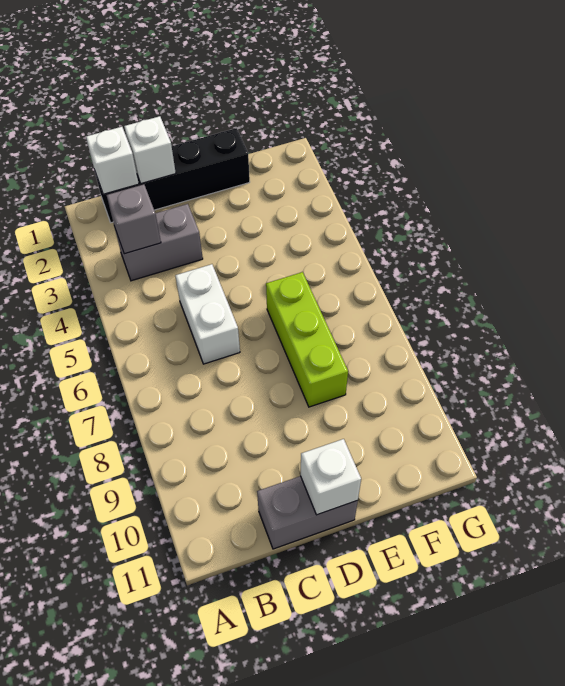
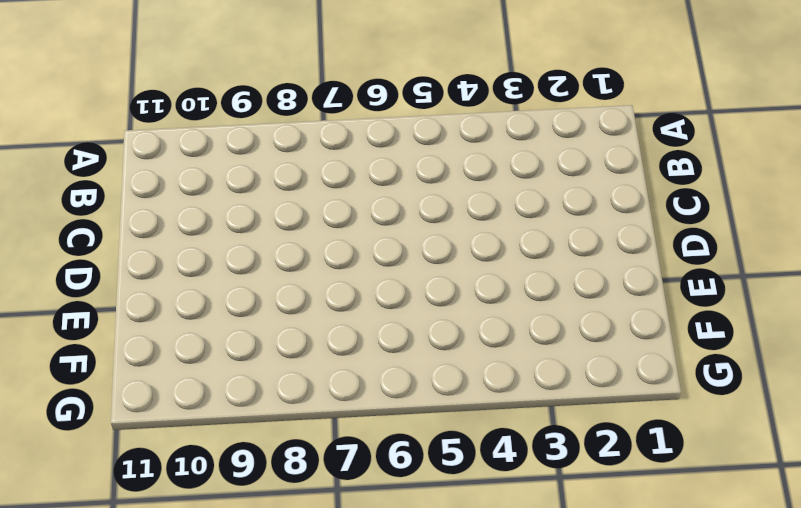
none -> black 1x4 brick [95,128,250,223]
none -> grey 1x2 brick [115,204,203,281]

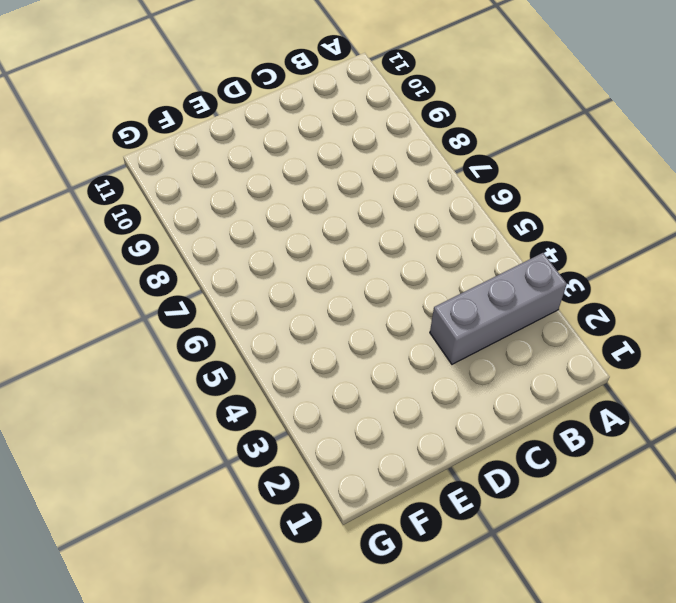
grey 1x3 brick [430,253,567,364] -> grey 1x2 brick [115,204,203,281]
none -> black 1x4 brick [95,128,250,223]
none -> white 1x2 brick [175,264,240,364]

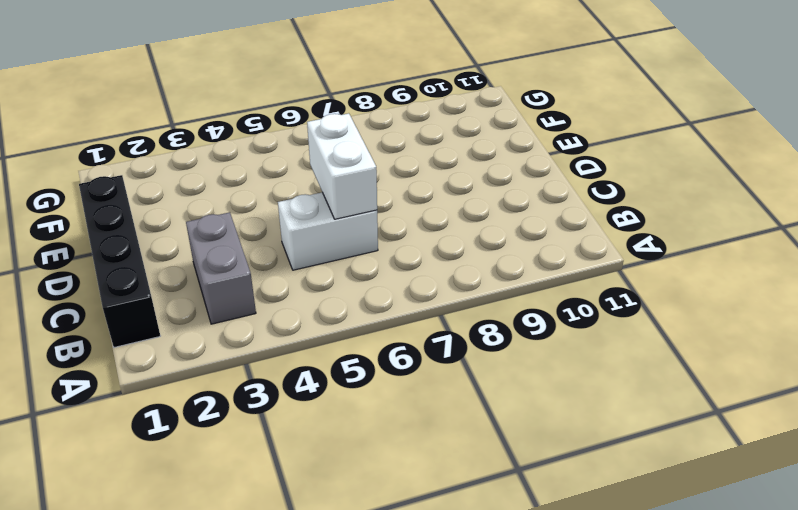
white 1x2 brick [307,113,377,219] -> none
none -> grey 1x2 brick [257,476,358,549]
none -> lime 1x3 brick [266,272,348,407]

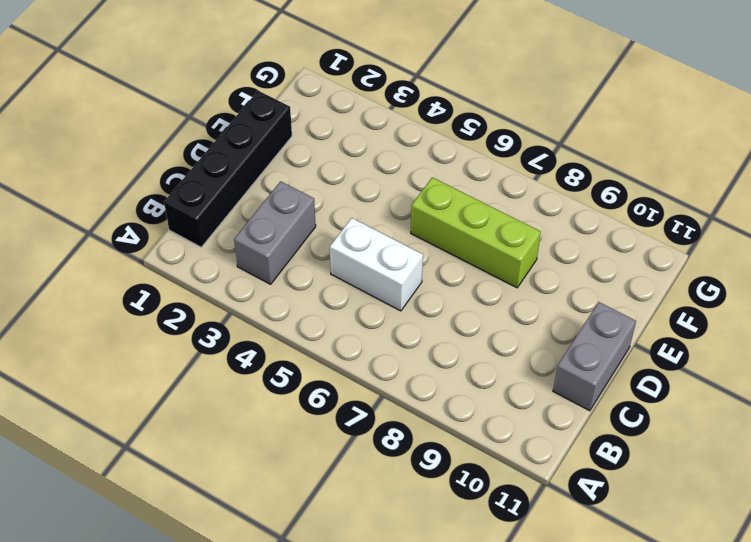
none -> white 1x1 brick [86,127,139,194]
none -> grey 1x1 brick [107,184,161,254]

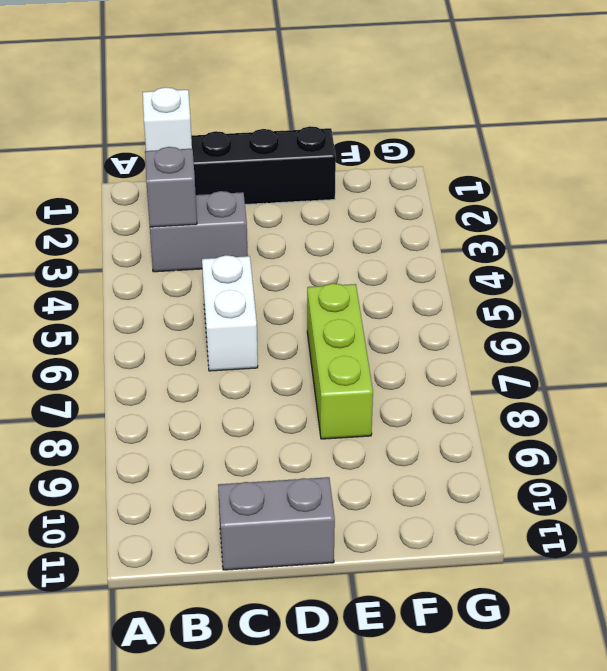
none -> white 1x1 brick [124,116,176,184]
none -> white 1x1 brick [300,439,361,515]

